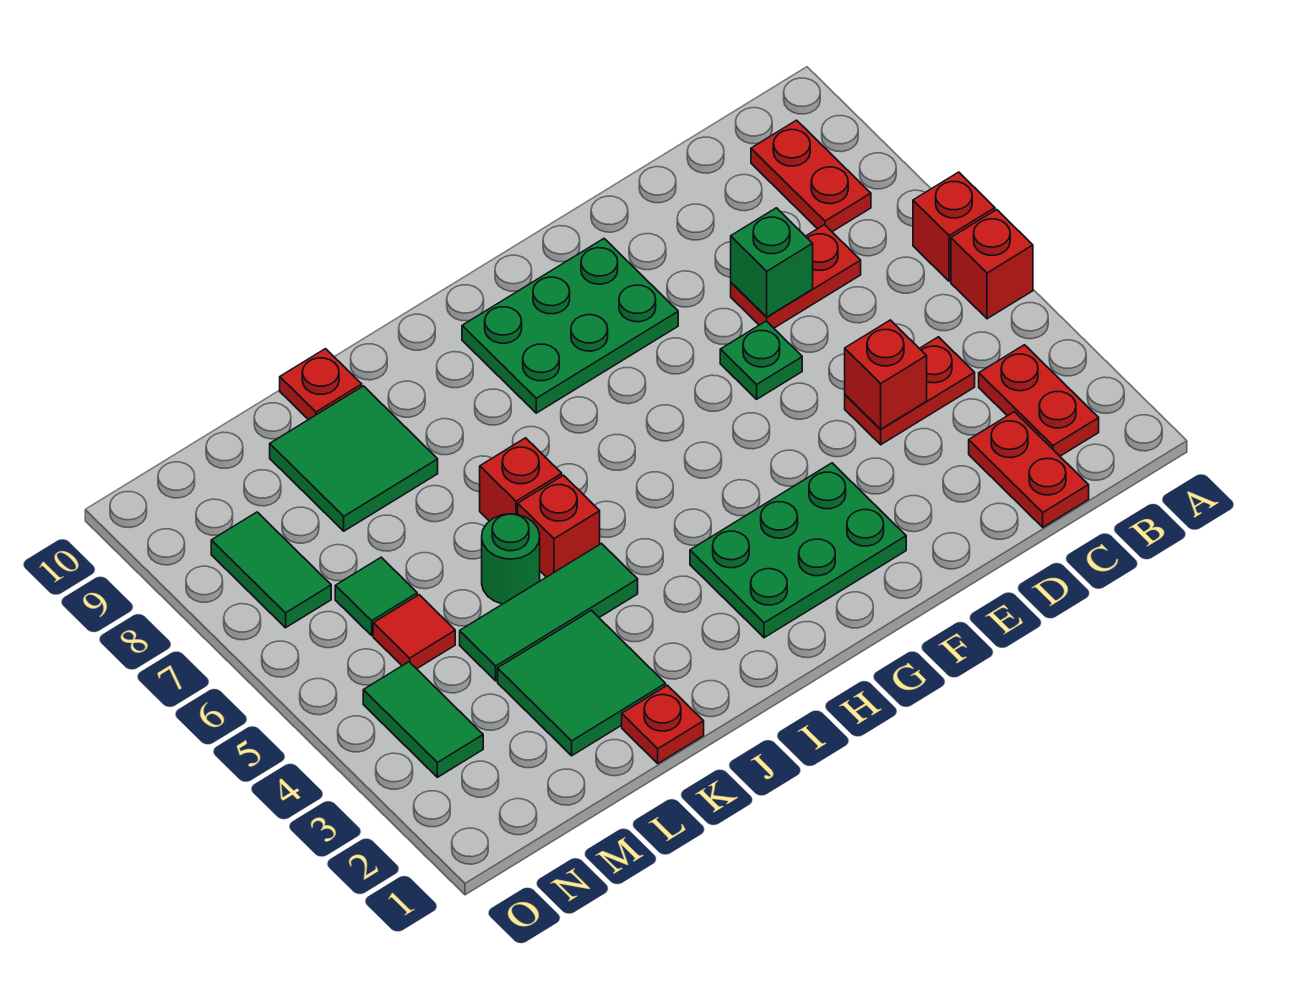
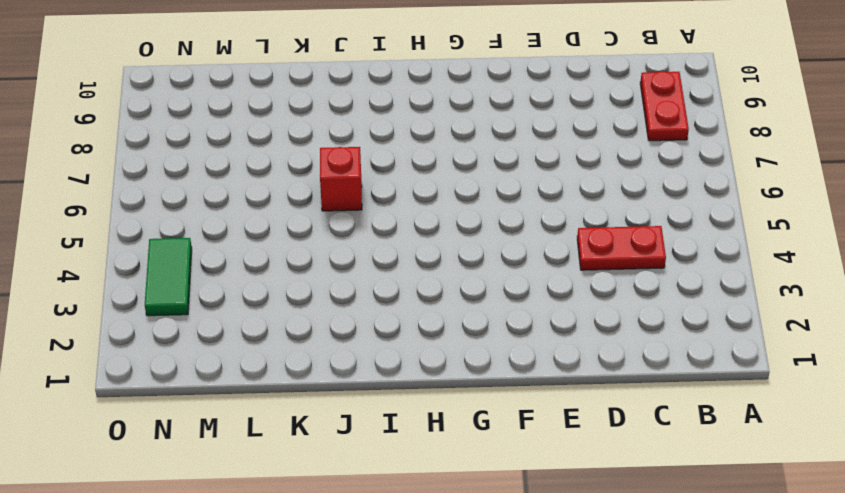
none -> red 1x1 brick [951,210,1033,319]
none -> red 1x1 brick [913,172,995,281]
none -> red 1x2 plate [979,345,1099,456]

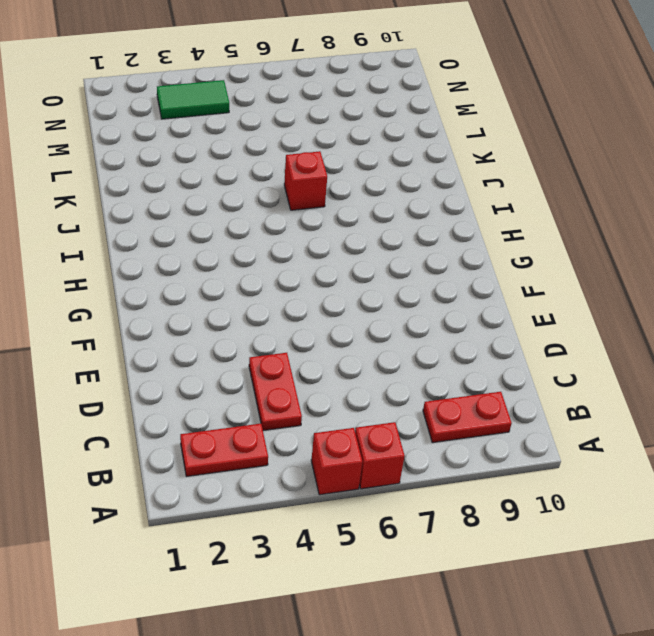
none -> red 1x2 plate [969,412,1089,527]
none -> red 1x2 plate [731,225,861,328]
none -> green 1x1 plate [720,321,802,399]

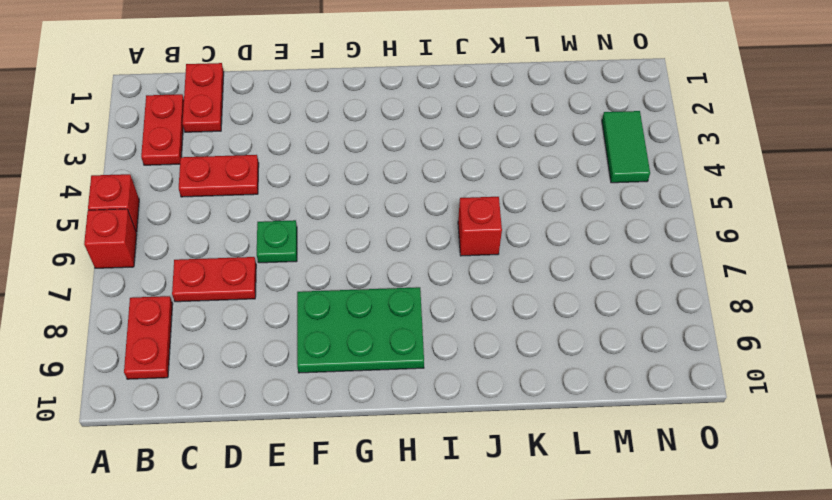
none -> green 2x3 plate [690,463,906,638]
none -> green 1x3 tile [460,544,638,681]
none -> red 1x1 brick [518,475,600,577]

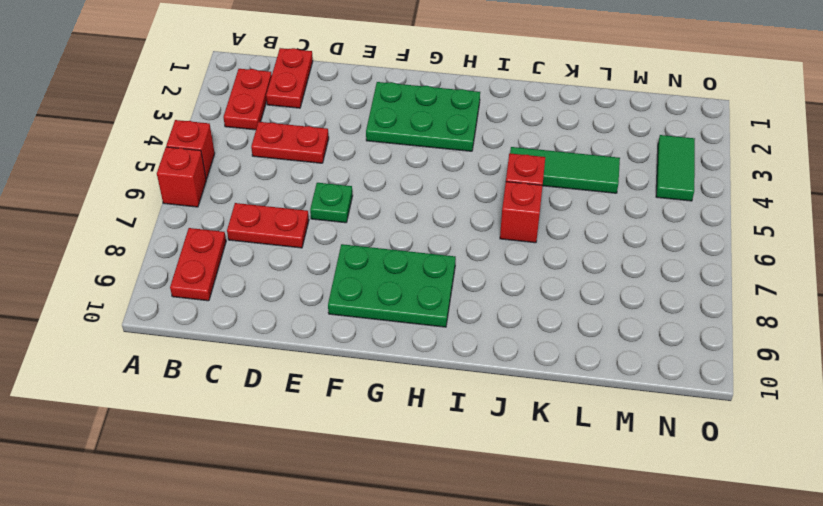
none -> red 1x1 plate [622,685,704,763]
none -> green 2x2 tile [498,611,666,756]
none -> green 1x1 round brick [482,514,540,604]

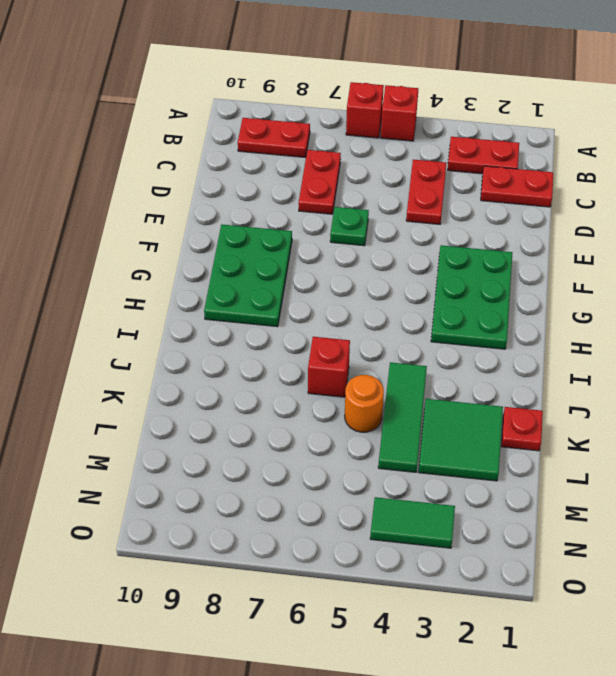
orange 1x1 round brick [345,375,384,432] -> green 1x1 round brick [482,514,540,604]
none -> red 1x1 brick [518,475,600,577]
none -> green 2x2 tile [270,386,438,531]
none -> red 1x1 plate [280,349,362,420]

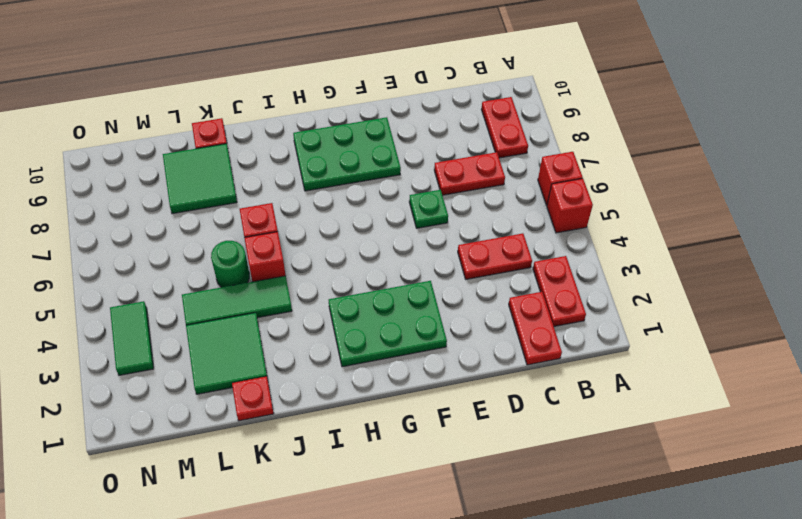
none -> red 1x1 tile [373,595,455,669]
none -> green 1x1 tile [335,557,417,635]
none -> green 1x2 tile [211,512,331,628]

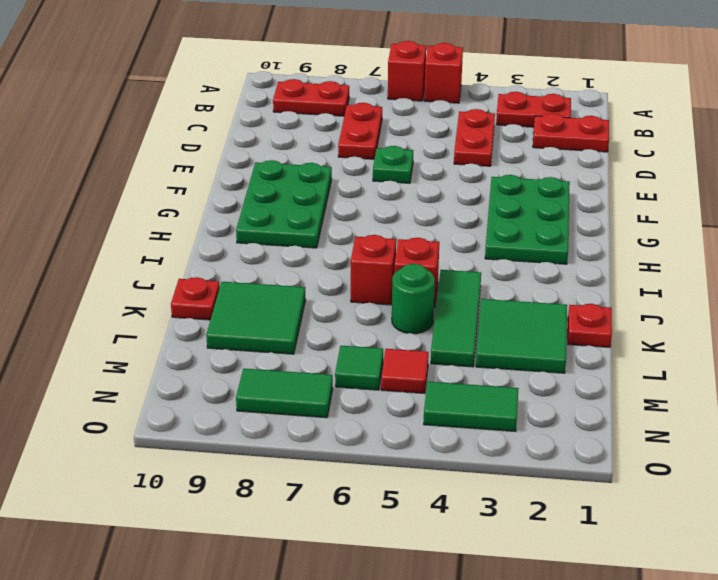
none -> red 1x1 brick [845,320,927,429]
none -> green 1x1 brick [731,208,813,317]

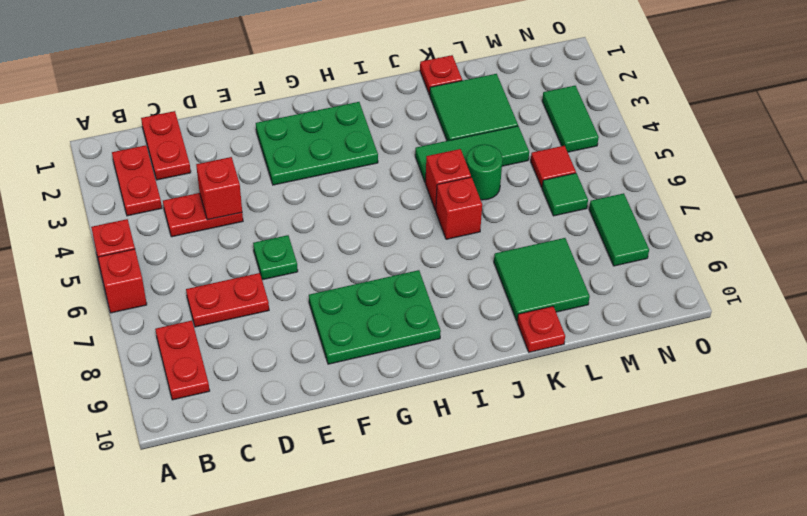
none -> green 1x1 brick [731,208,813,317]

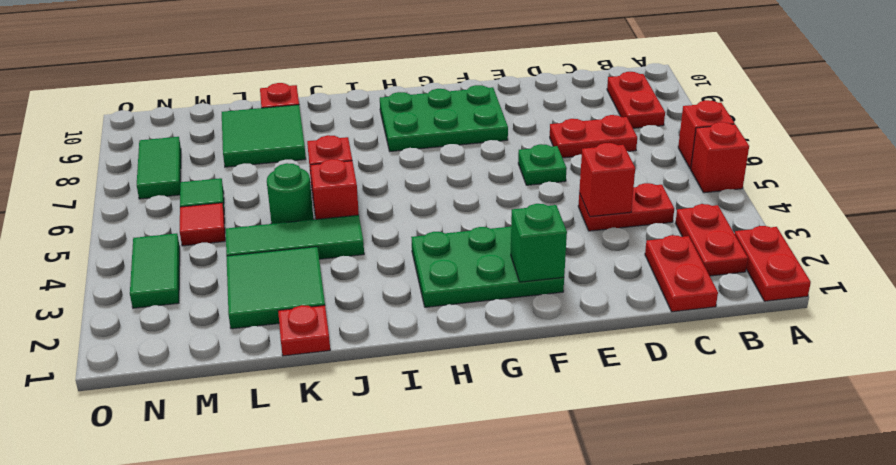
red 1x2 plate [735,226,811,301] -> none
green 1x1 brick [511,204,567,282] -> green 1x1 brick moved to [731,208,813,317]

